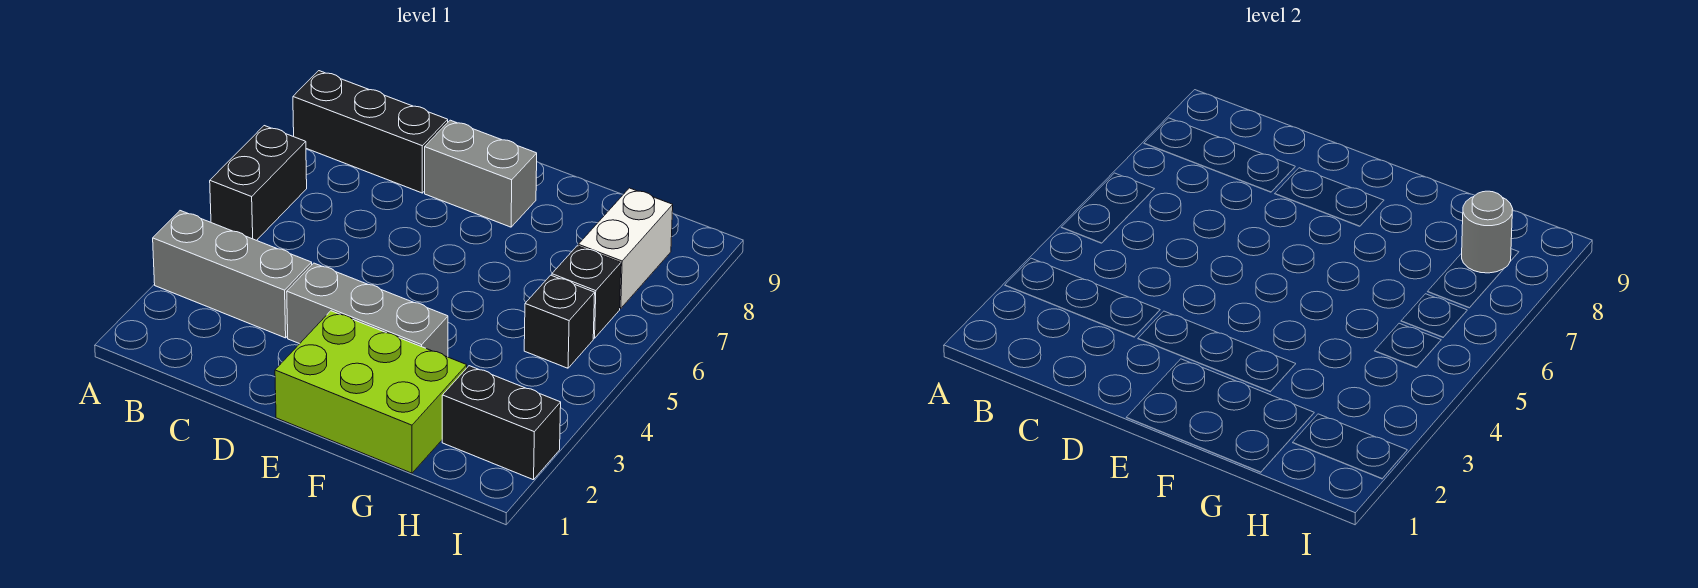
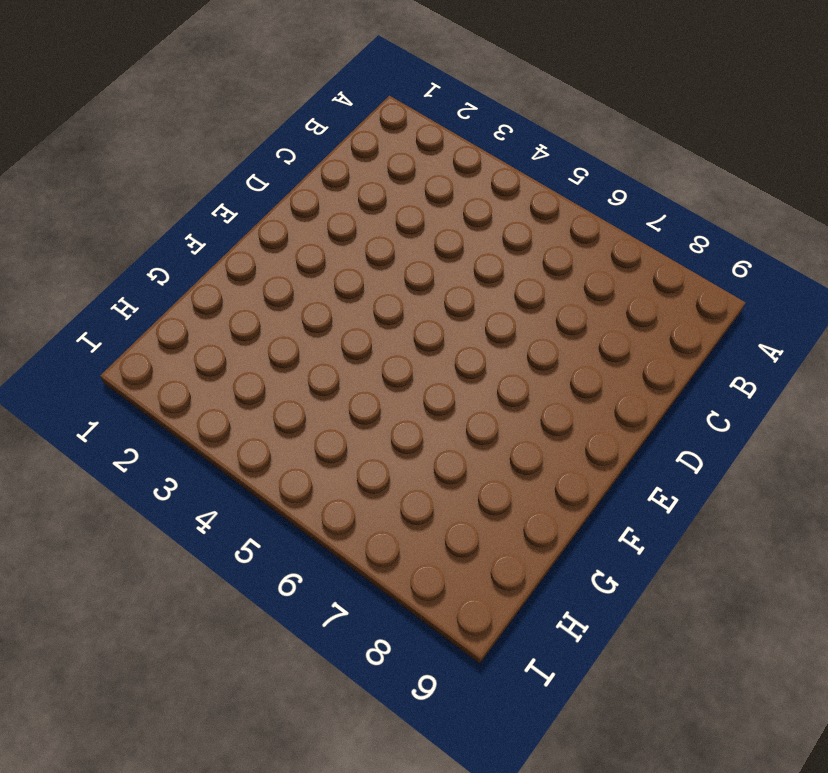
none -> grey 1x3 brick [153,211,312,338]
none -> black 1x2 brick [210,126,307,240]

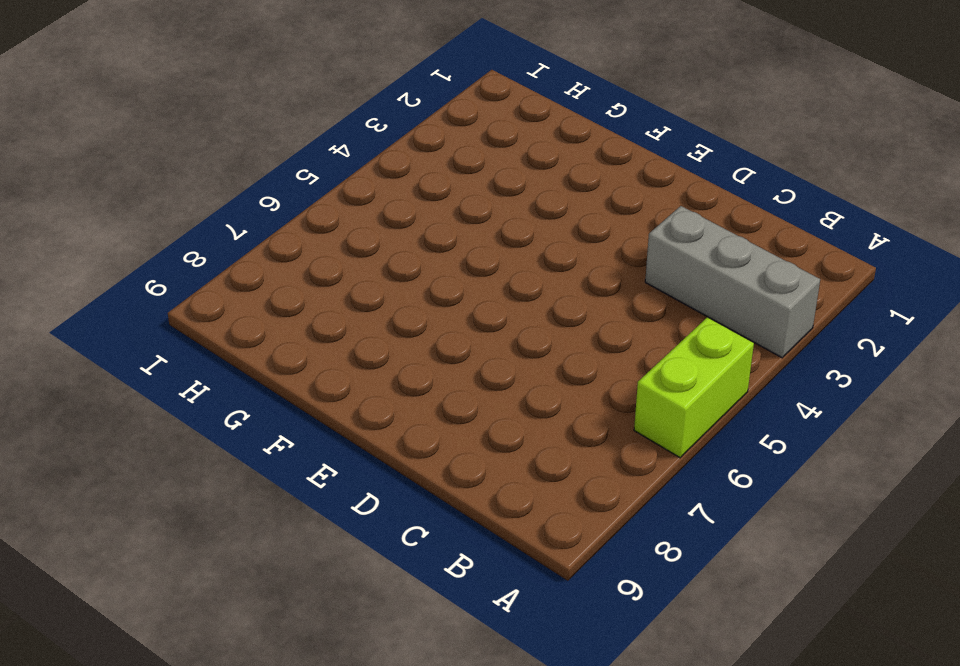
lime 1x2 brick [634,317,754,458] -> black 1x2 brick [210,126,307,240]
none -> black 1x3 brick [293,71,448,193]
none -> grey 1x3 brick [287,263,448,357]

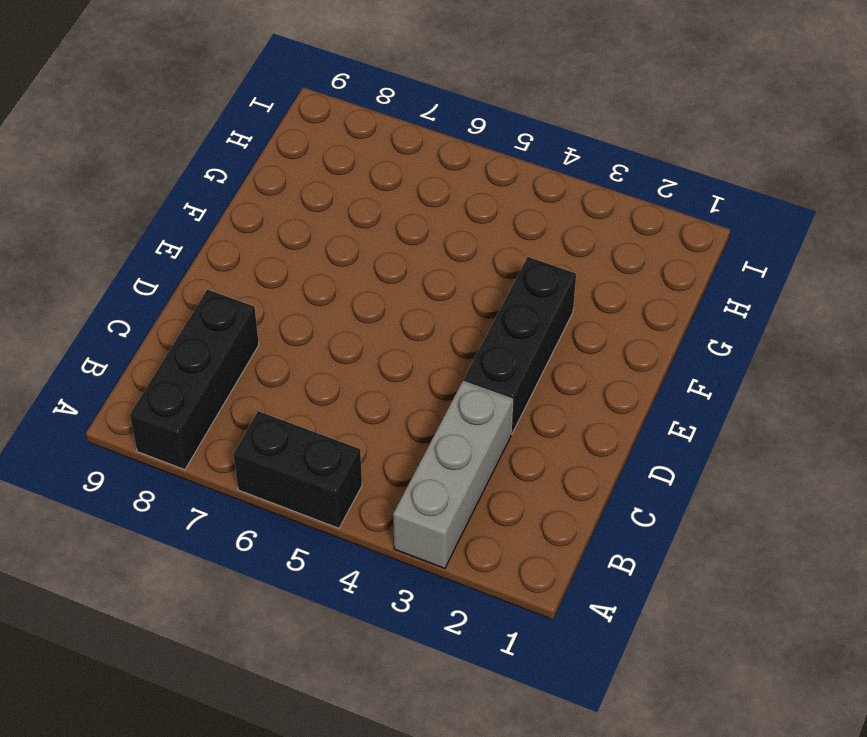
black 1x3 brick [464,257,576,434] -> grey 1x3 brick [287,263,448,357]
none -> grey 1x2 brick [425,120,537,227]
none -> lime 2x3 brick [275,311,467,473]

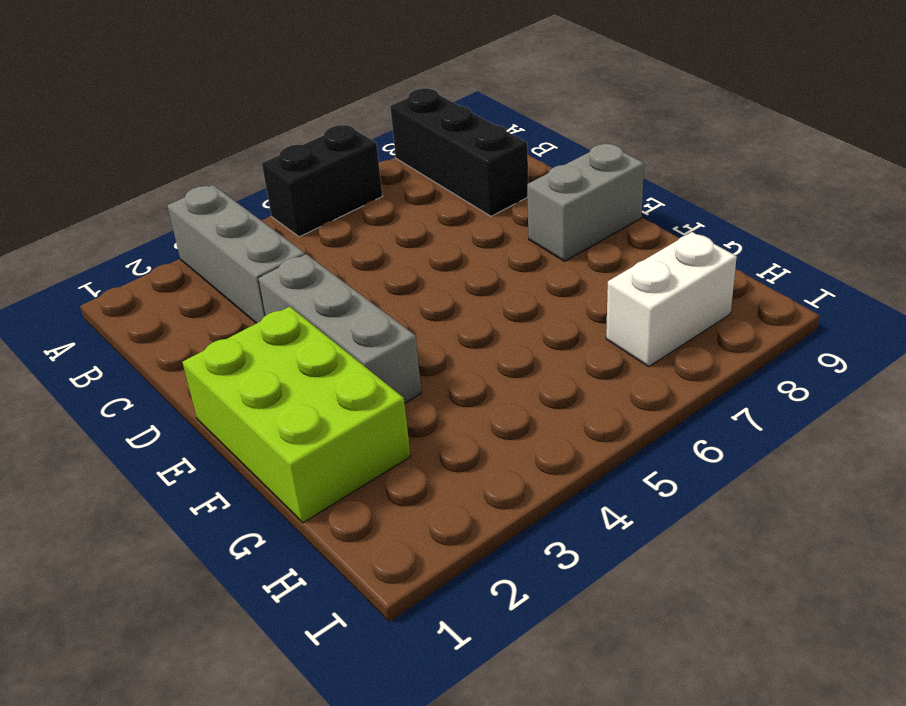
grey 1x2 brick [527,144,644,261] -> grey 1x2 brick turned to [425,120,537,227]
none -> black 1x2 brick [442,366,561,480]
none -> black 1x1 brick [524,275,595,368]

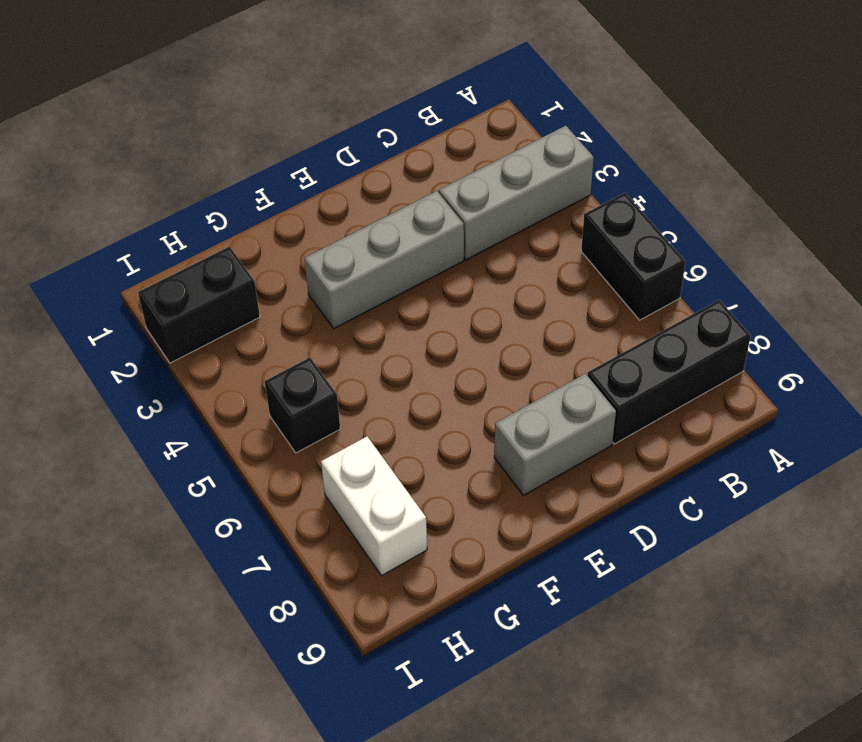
none -> lime 2x3 brick [275,311,467,473]
none -> black 1x1 brick [552,246,621,338]

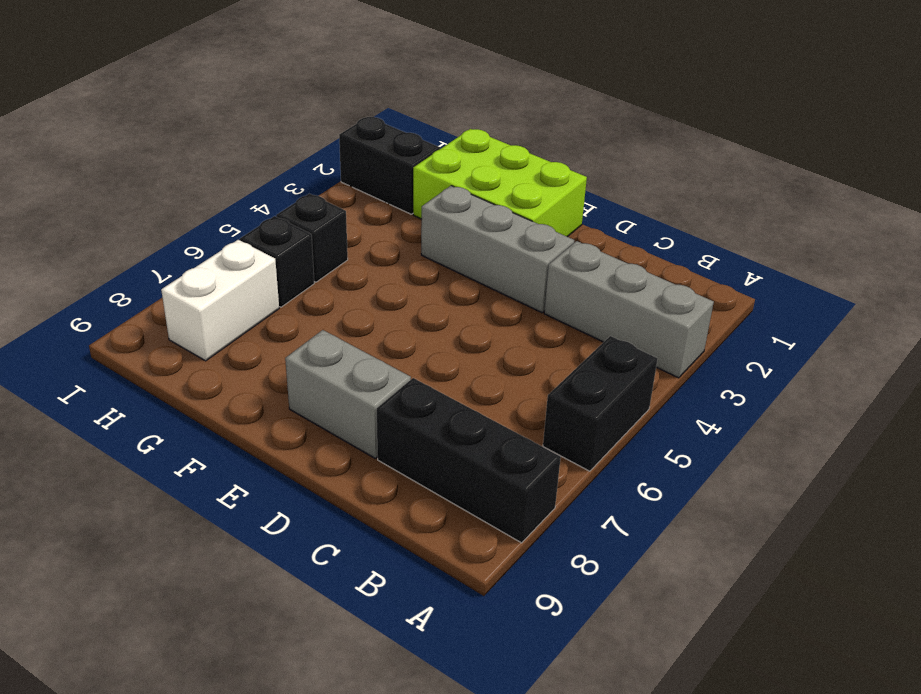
none -> grey 1x1 round brick [1462,191,1513,273]

